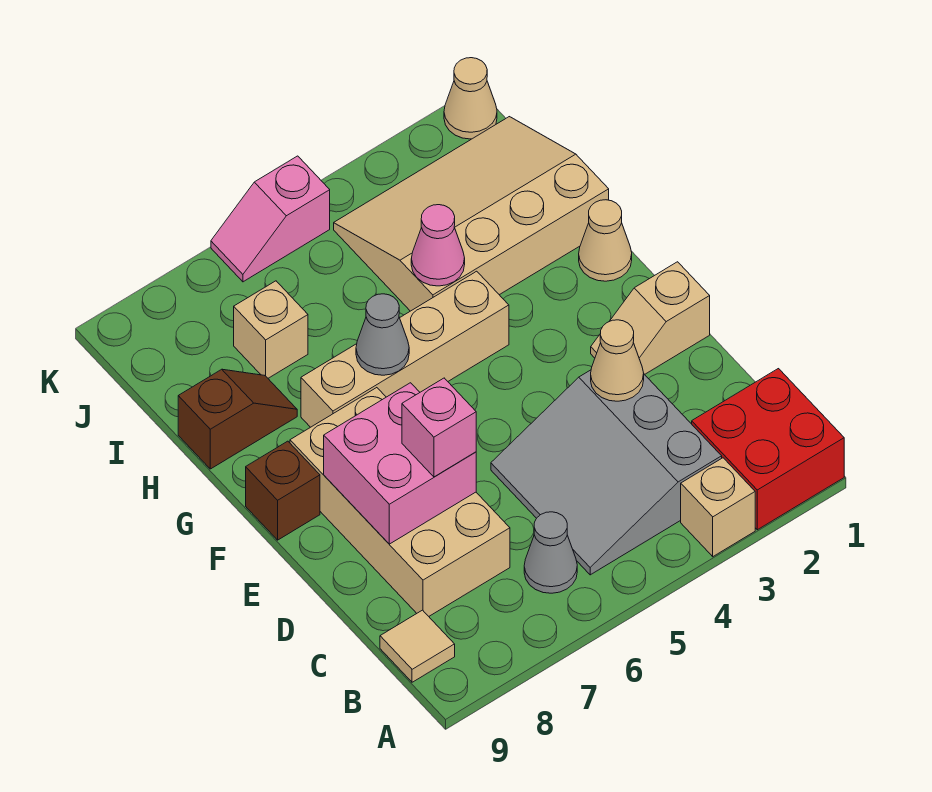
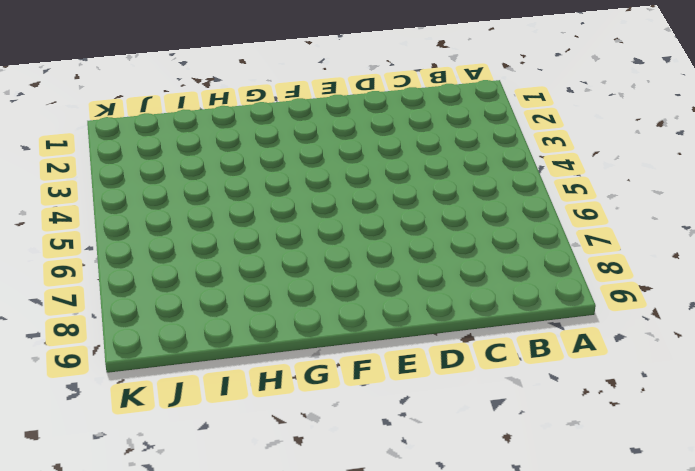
none -> red 2x2 brick [692,369,844,530]
none -> tan 1x1 brick [681,458,755,557]
none -> grey 3x3 slope [491,370,722,575]

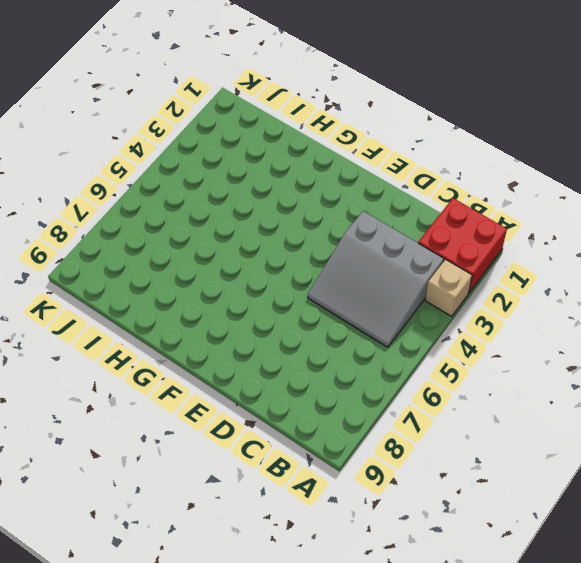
none -> grey 1x1 cone [524,512,577,593]
none -> tan 1x1 tile [380,610,455,682]
none -> tan 2x4 brick [290,388,510,616]

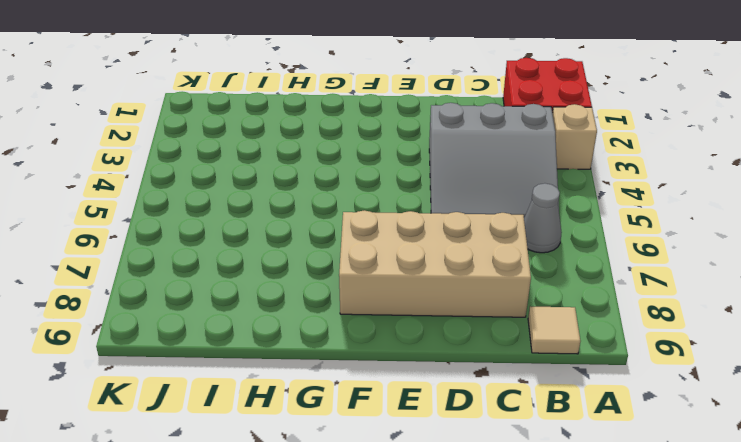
none -> tan 1x2 slope [591,262,710,374]
none -> brown 1x1 brick [246,441,320,540]
none -> tan 1x1 cone [579,200,632,281]

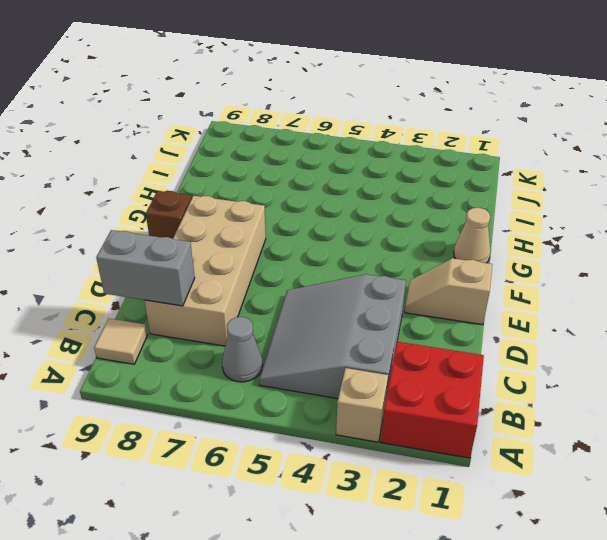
grey 1x2 brick [96,230,195,306] -> none
none -> tan 1x4 brick [301,271,509,427]
none -> tan 3x4 slope [334,117,609,311]
none -> brown 1x2 slope [178,369,297,469]

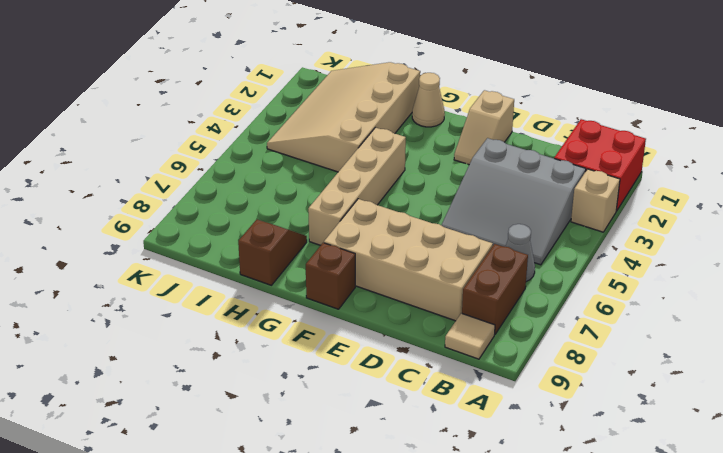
brown 1x2 brick [462,244,528,334] -> none
none -> tan 1x1 brick [234,281,308,378]
none -> tan 1x1 cone [444,58,497,139]
none -> pink 1x2 slope [211,156,330,282]

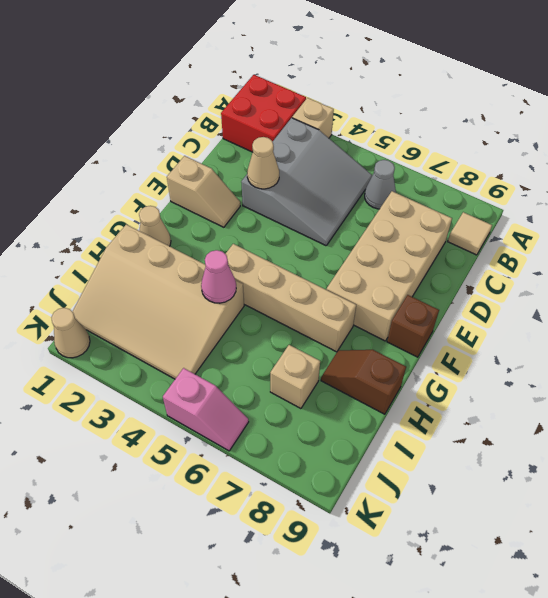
none -> pink 2x2 brick [324,383,476,544]
none -> grey 1x1 cone [356,294,409,375]
none -> pink 1x1 brick [402,378,476,477]

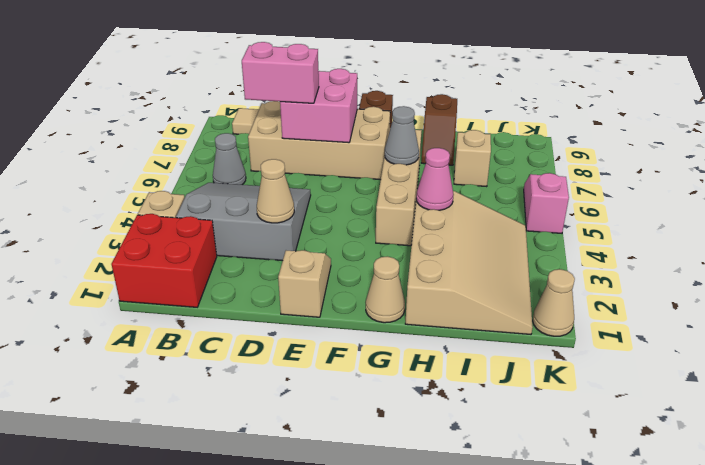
pink 1x2 brick [242,42,319,103] -> pink 1x1 brick [402,378,476,477]

